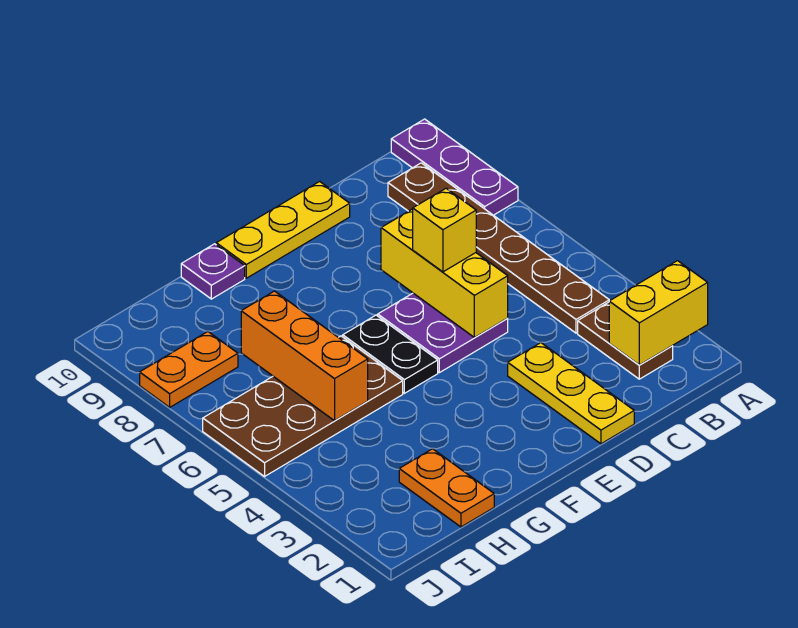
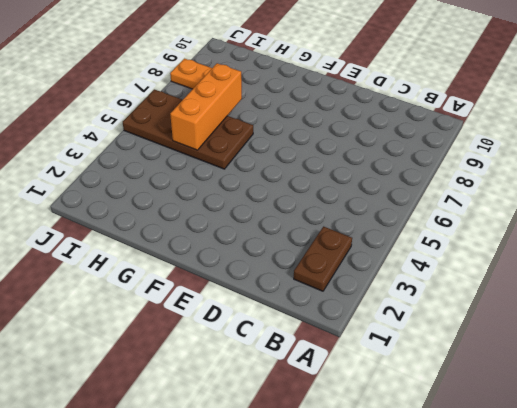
none -> purple 1x3 plate [391,119,518,215]
none -> brown 1x6 plate [388,163,609,333]
none -> yellow 1x3 plate [508,343,634,444]

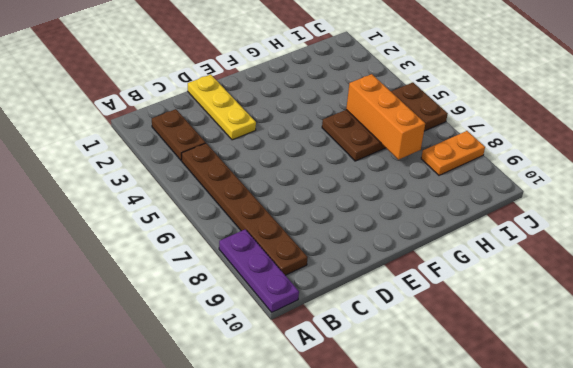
none -> purple 2x2 plate [378,293,508,373]
none -> yellow 1x3 plate [216,181,350,278]
none -> black 1x2 plate [343,315,438,393]

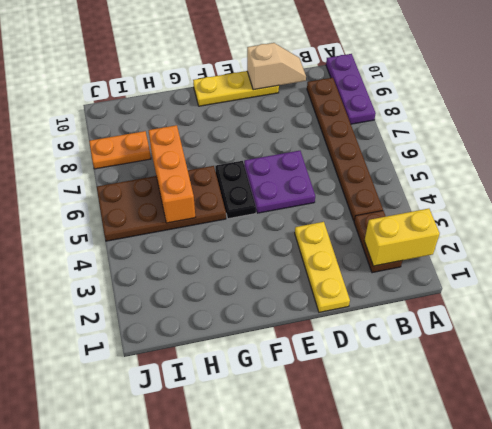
tan 1x2 slope [247,43,306,90] -> none
none -> purple 1x1 plate [181,244,245,299]
none -> orange 1x2 plate [399,449,494,527]
none -> yellow 1x3 brick [381,209,508,338]

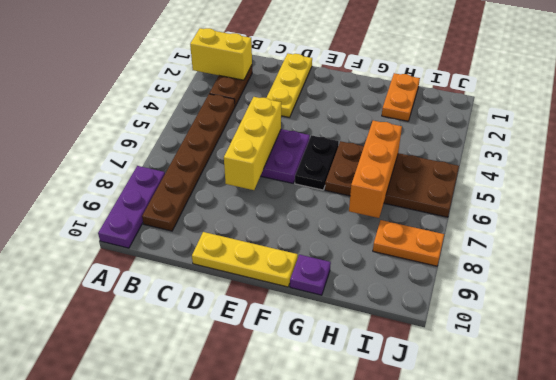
none -> yellow 1x1 brick [413,188,476,272]

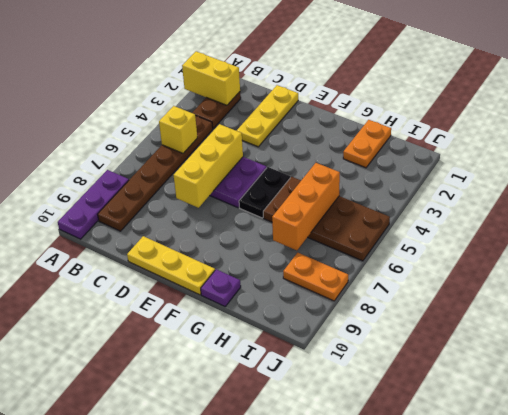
yellow 1x1 brick [159,106,197,153] -> yellow 1x1 brick moved to [413,188,476,272]

